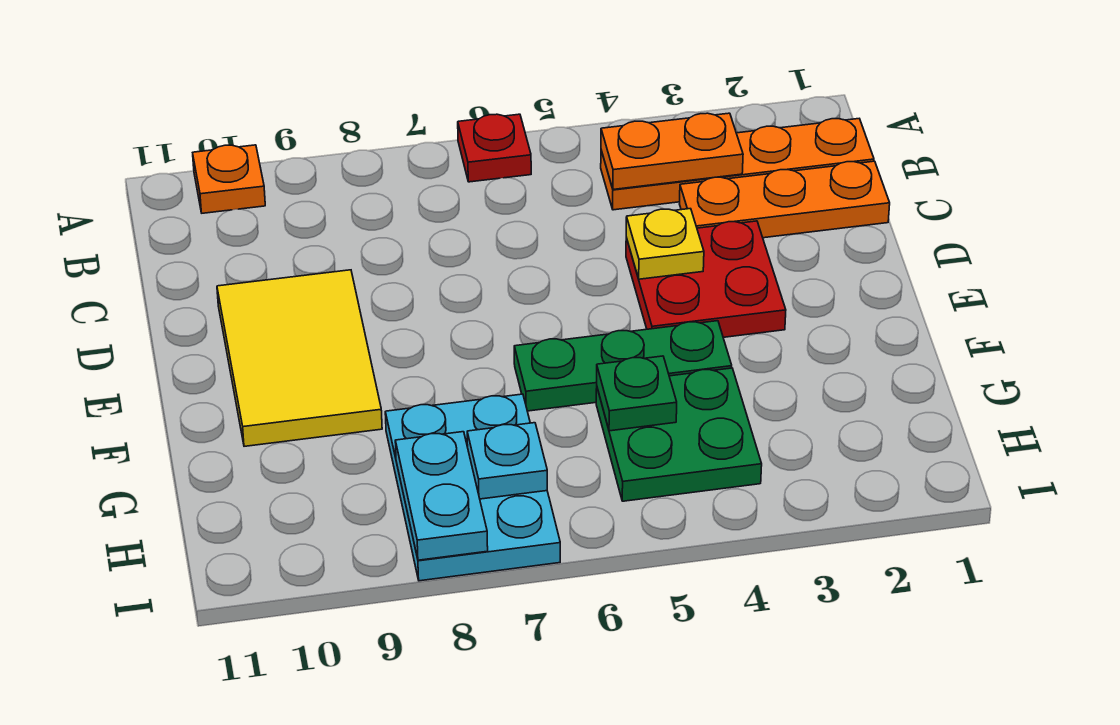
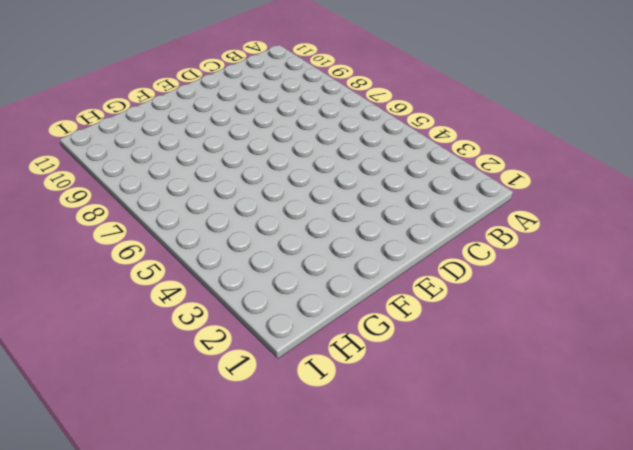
none -> red 1x1 plate [458,114,531,182]
none -> orange 1x1 plate [193,145,265,213]
none -> orange 1x4 plate [601,119,874,210]

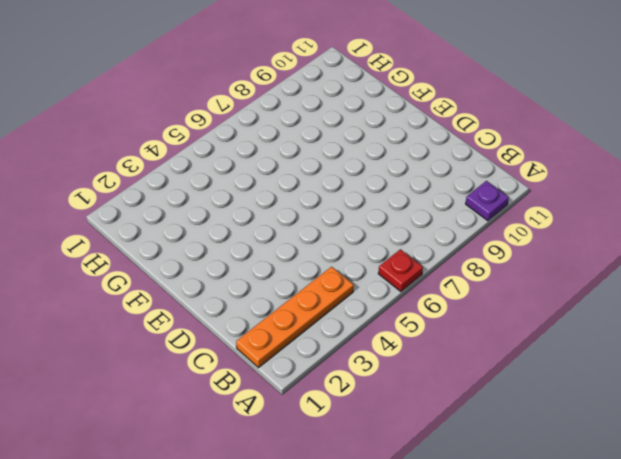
purple 1x1 plate [466,181,509,221] -> orange 1x1 plate [193,145,265,213]
none -> orange 1x3 plate [680,161,890,238]
none -> red 2x2 plate [626,221,786,337]
none -> yellow 2x3 tile [217,270,382,446]

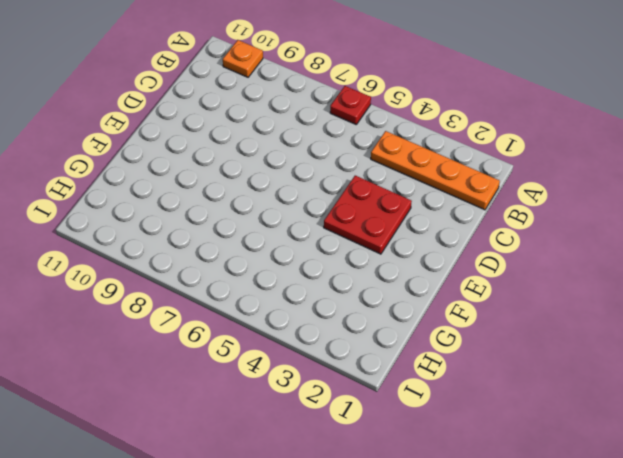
none -> orange 1x3 plate [680,161,890,238]
none -> yellow 2x3 tile [217,270,382,446]
none -> green 1x3 plate [514,321,732,411]

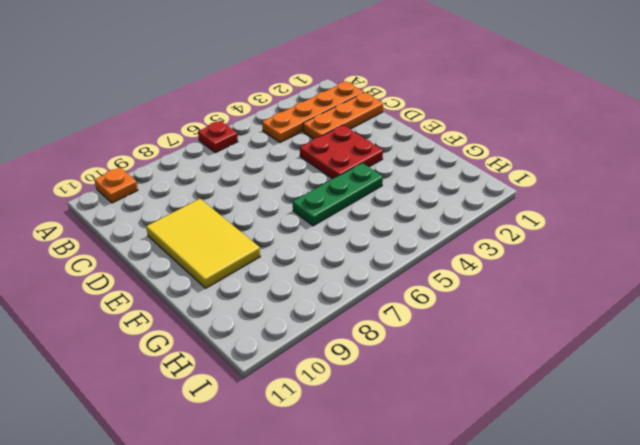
none -> green 2x2 plate [596,368,762,501]
none -> cyan 2x3 plate [385,394,560,581]
none -> orange 1x2 plate [601,113,743,189]

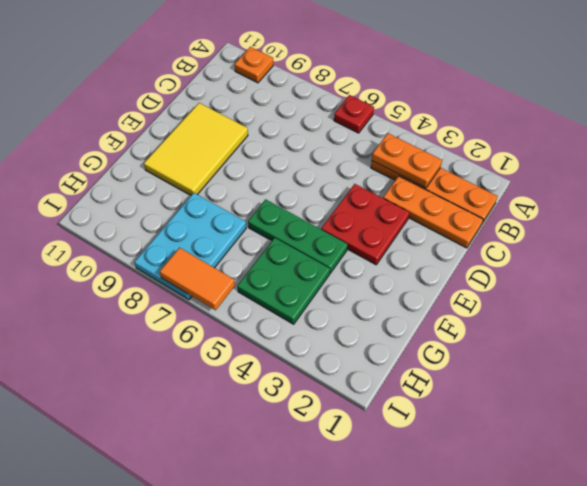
orange 1x2 tile [160,248,235,310] -> none
none -> yellow 1x1 plate [626,209,704,279]
none -> green 1x1 plate [597,356,677,431]
none -> cyan 1x1 plate [467,423,547,499]

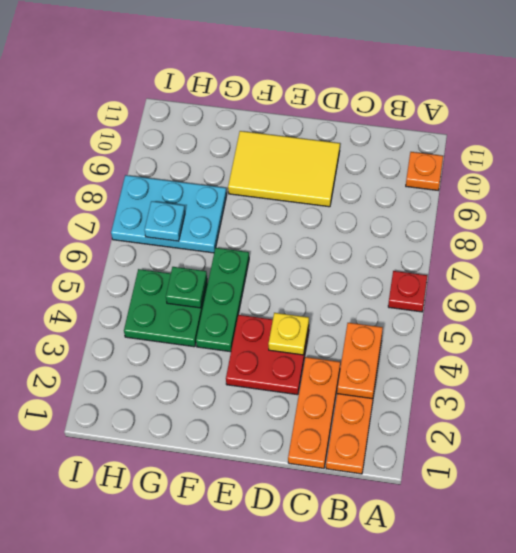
none -> cyan 1x2 plate [395,432,488,560]

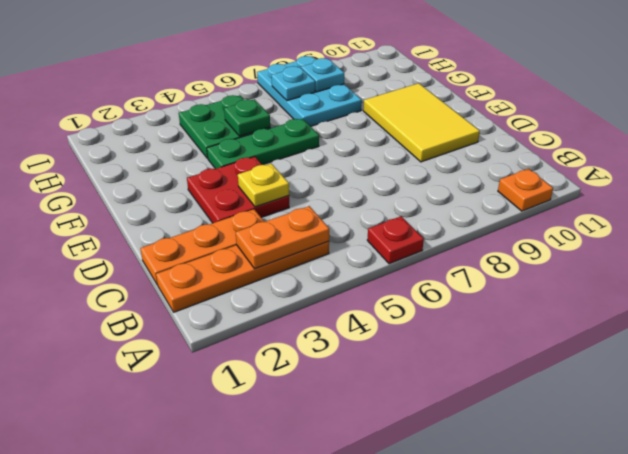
cyan 1x1 plate [301,58,344,92] -> cyan 1x2 plate [395,432,488,560]

